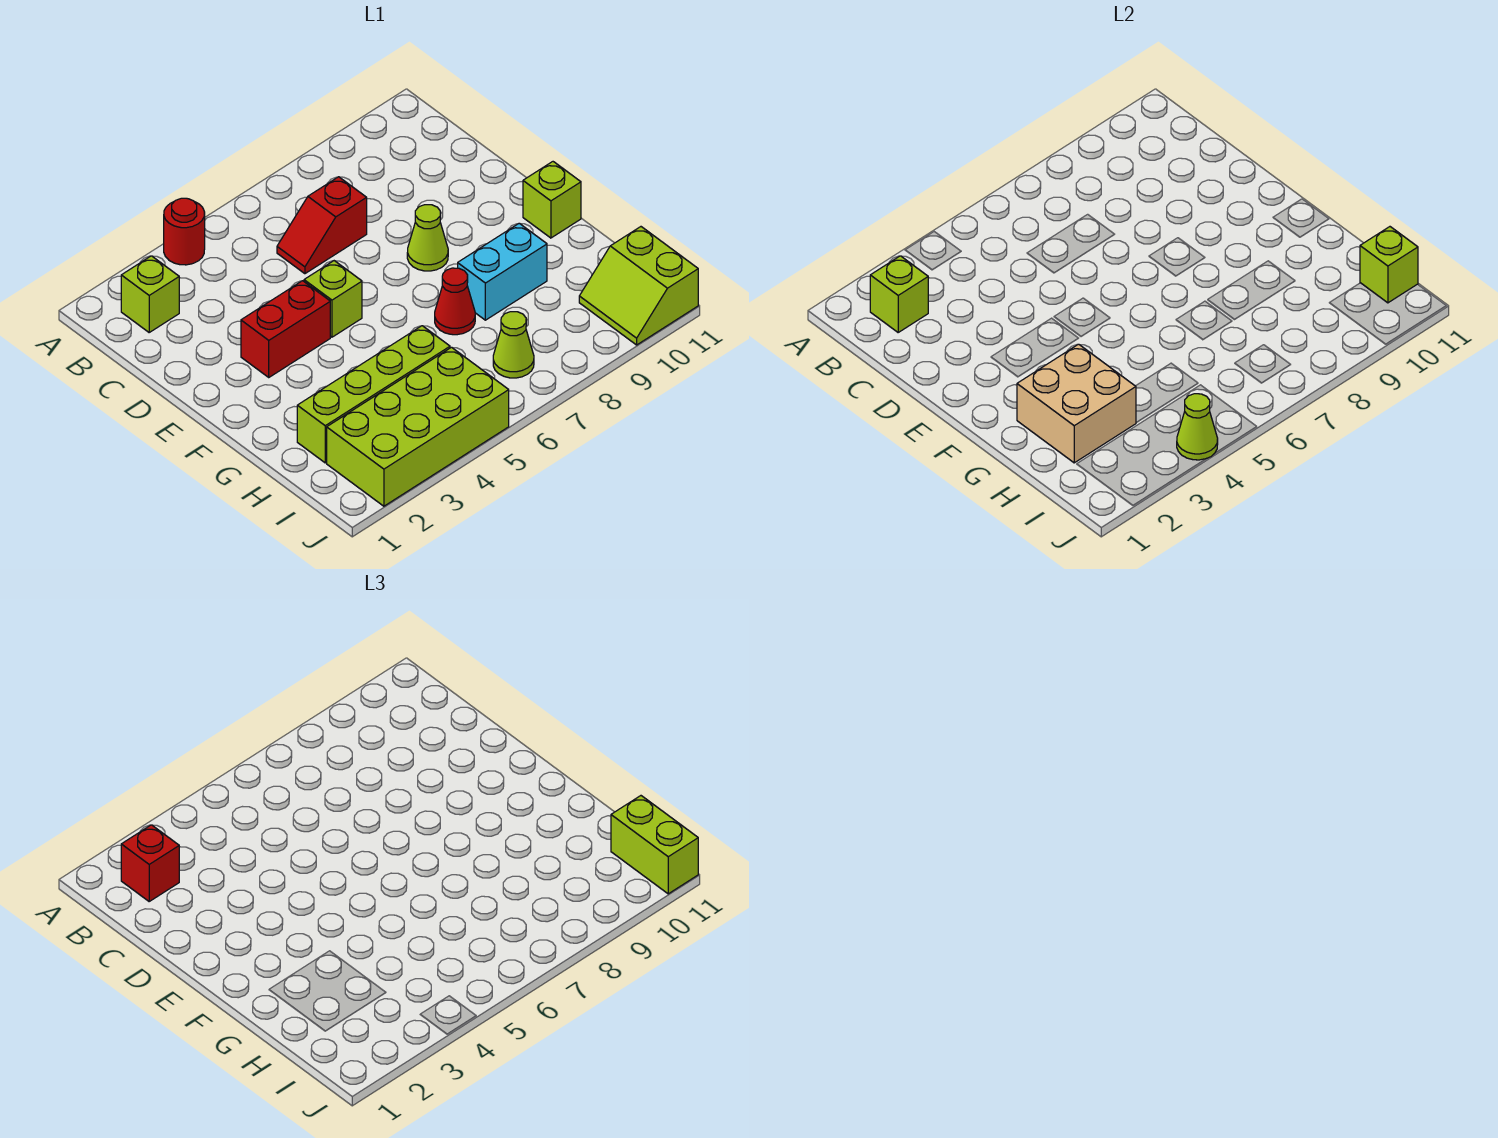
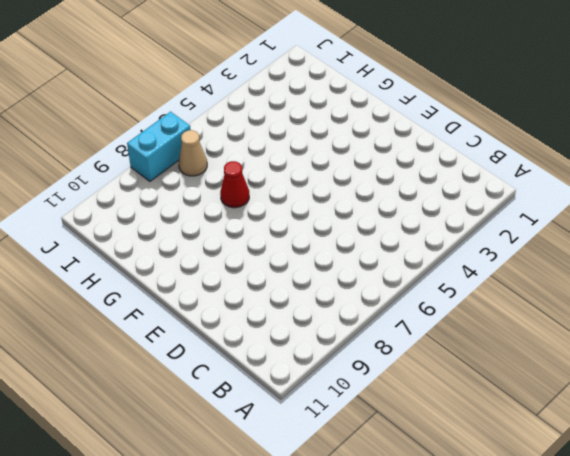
tan 1x1 cone [179,130,207,176] -> lime 1x1 cone [493,312,534,378]
cyan 1x2 brick [127,112,191,181] -> cyan 1x2 brick moved to [458,223,547,320]
none -> red 1x1 round brick [164,198,205,265]
none -> lime 1x1 brick [121,256,179,332]
none -> red 1x2 slope [277,177,367,274]

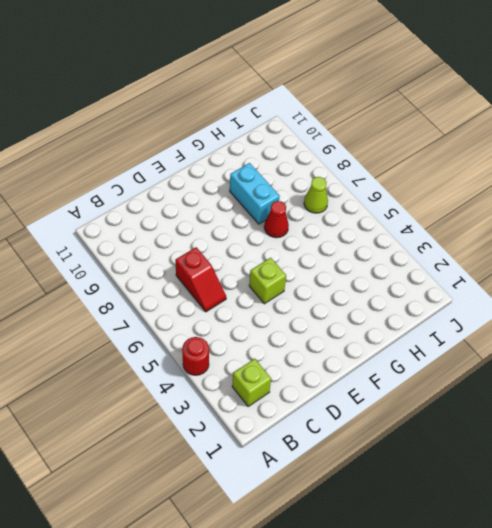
none -> red 1x2 brick [241,281,330,377]
none -> lime 1x1 cone [407,205,448,271]
none -> lime 1x1 brick [523,162,581,238]

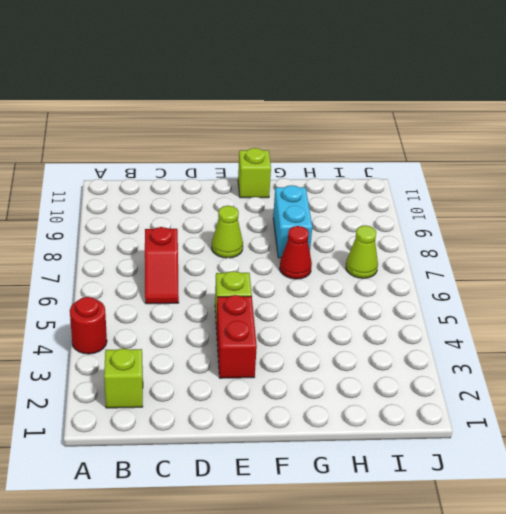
none -> lime 1x4 brick [297,326,450,463]
none -> lime 2x4 brick [327,347,509,506]
none -> lime 2x2 slope [579,227,698,345]

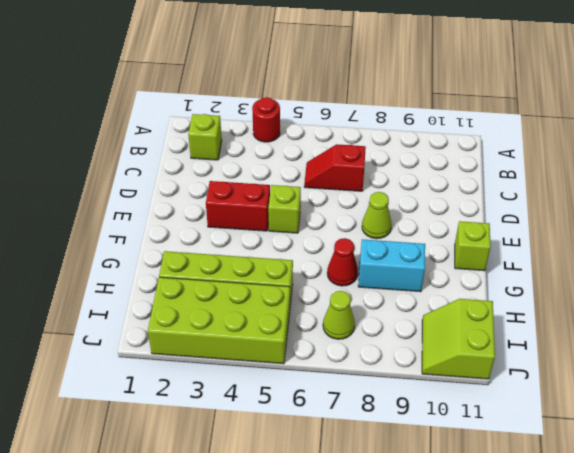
none -> lime 1x1 brick [870,256,928,332]
none -> tan 2x2 brick [1017,344,1136,463]
none -> lime 1x1 brick [1360,227,1418,303]

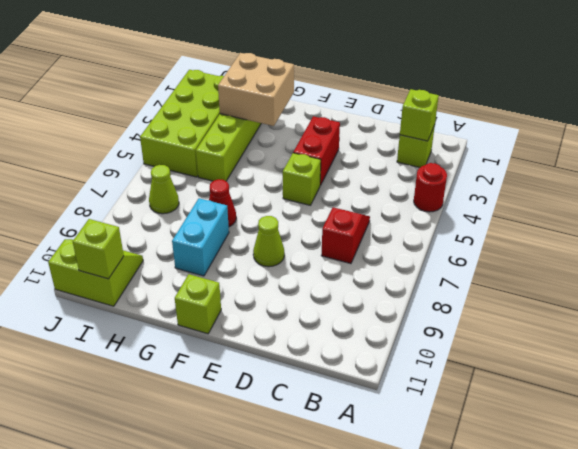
none -> lime 1x1 cone [1177,394,1218,460]
none -> red 1x1 brick [121,825,179,901]
none -> lime 1x2 brick [611,796,698,894]

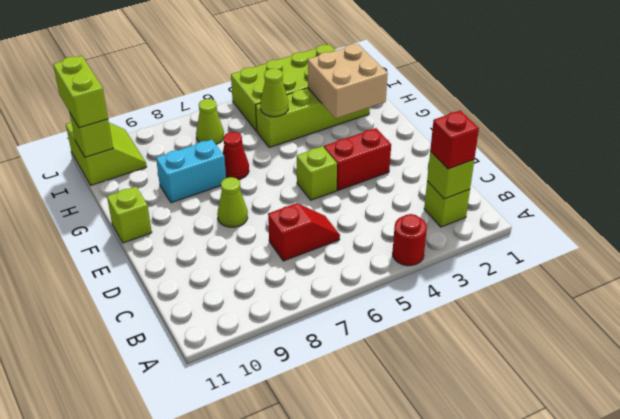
lime 1x1 cone [260,69,288,117] -> lime 1x1 cone moved to [1177,394,1218,460]

